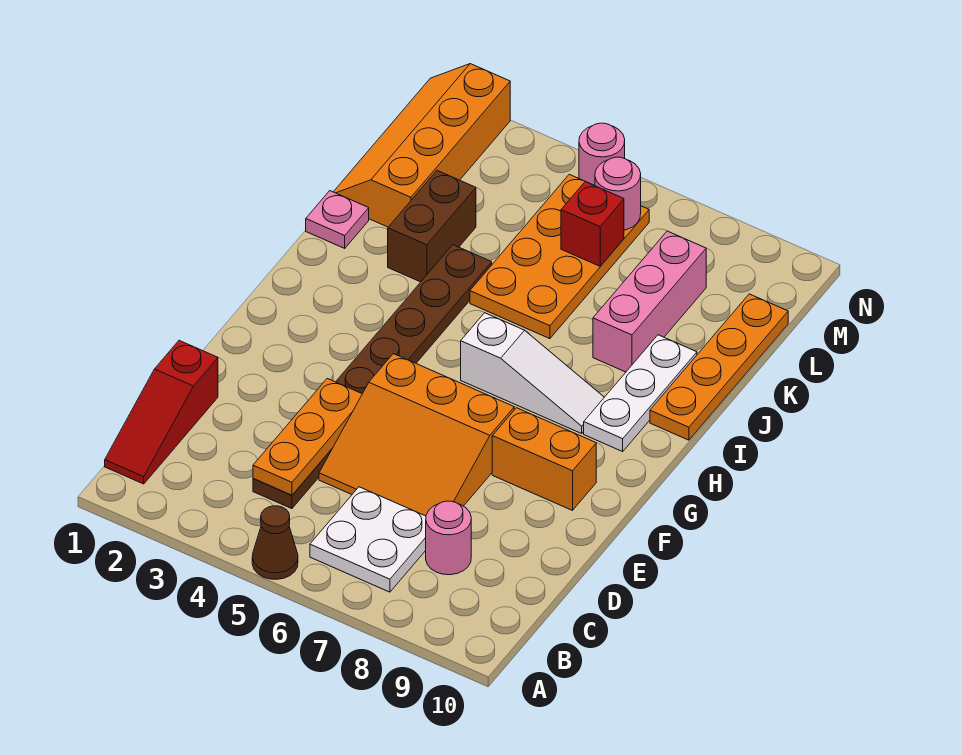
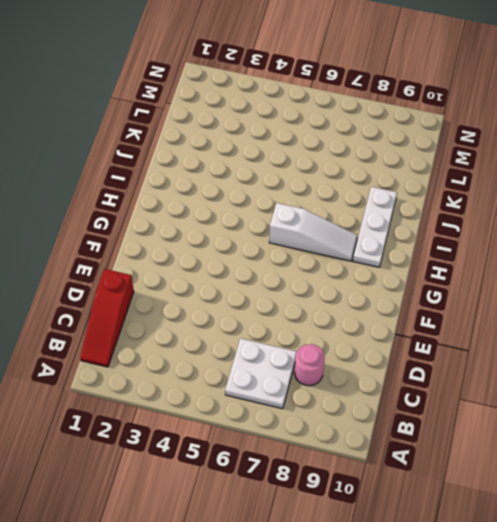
none -> brown 1x1 cone [252,506,298,579]
none -> brown 1x8 plate [253,245,492,509]
none -> orange 3x3 slope [319,354,514,516]

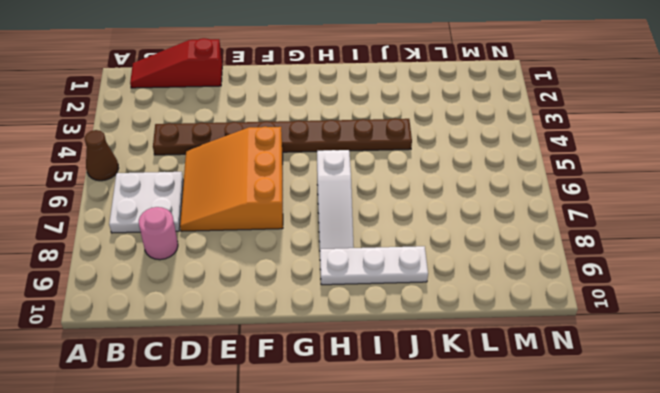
none -> orange 1x2 brick [492,408,596,510]
none -> orange 1x4 plate [650,294,788,440]
none -> pink 1x1 plate [306,191,369,248]

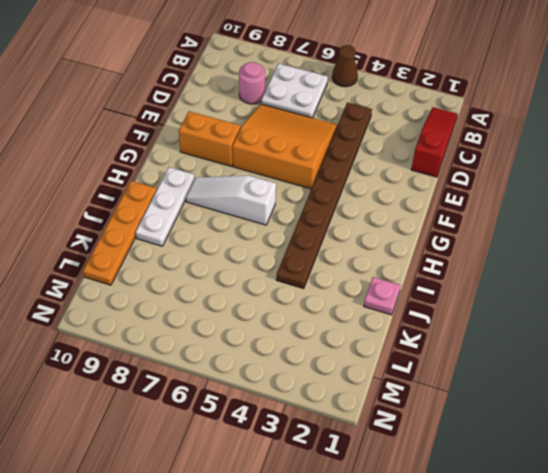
none -> brown 1x2 brick [388,171,476,282]
none -> orange 2x4 plate [470,174,649,339]
none -> pink 1x3 brick [593,231,706,372]

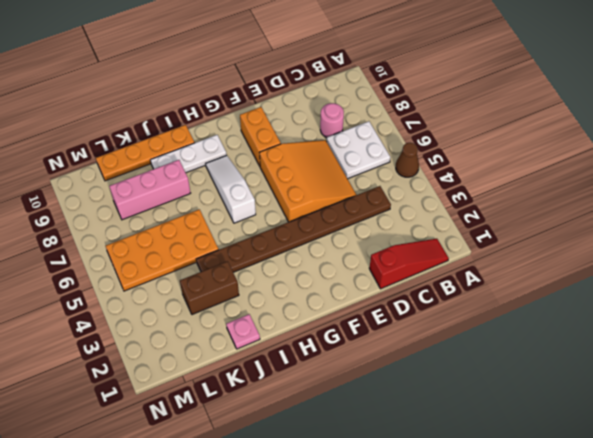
none -> orange 2x4 slope [334,64,510,227]
none -> pink 1x1 round brick [579,123,625,186]
none -> orange 1x3 plate [253,379,362,495]

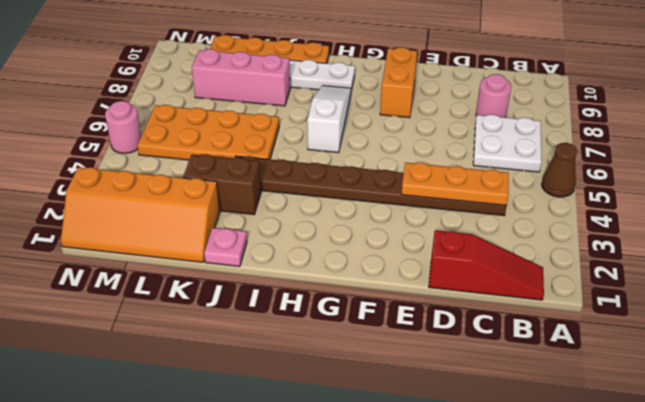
none -> orange 3x3 slope [319,354,514,516]
none -> red 1x1 brick [561,182,624,266]
none -> pink 1x1 round brick [595,157,641,230]

